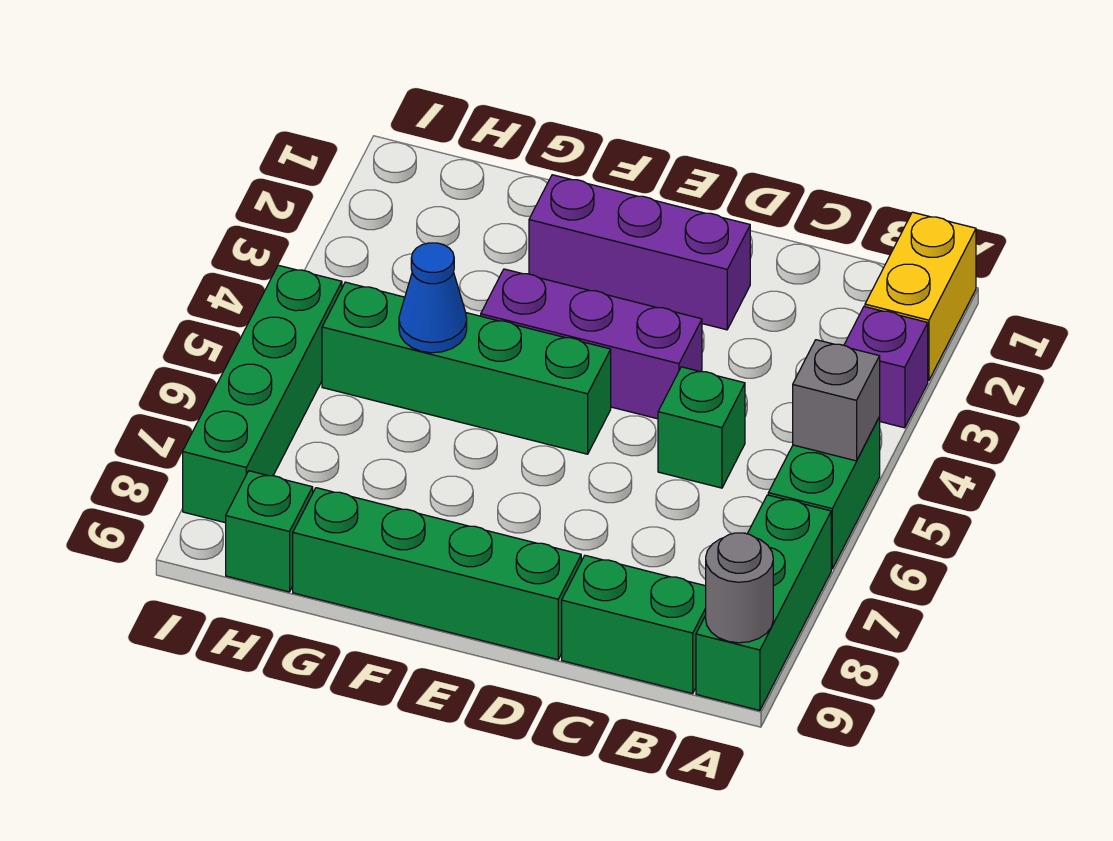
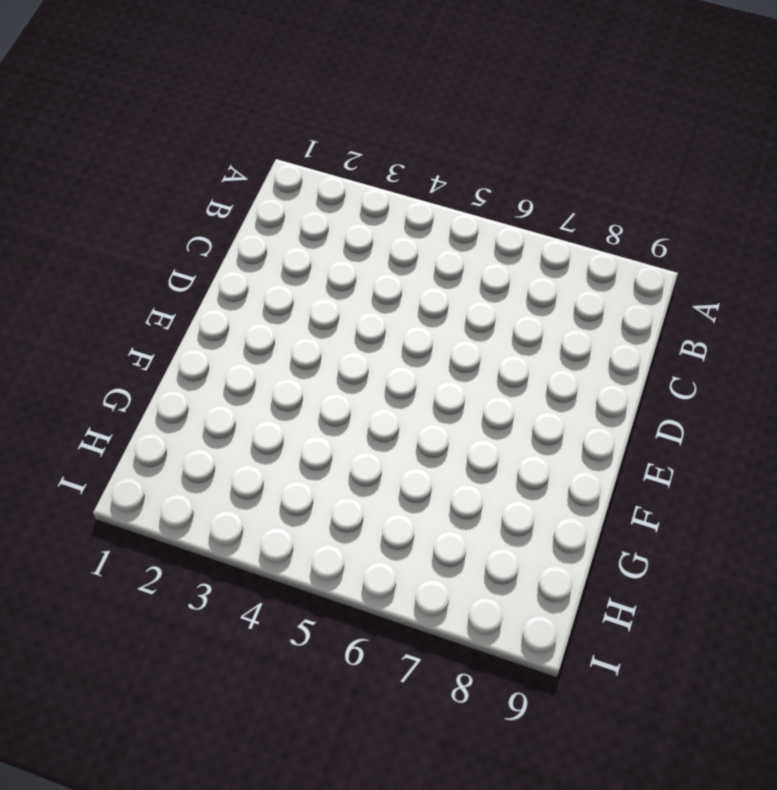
none -> yellow 1x2 brick [865,212,976,381]
none -> purple 1x1 brick [844,307,928,428]
none -> green 1x2 brick [768,417,880,569]

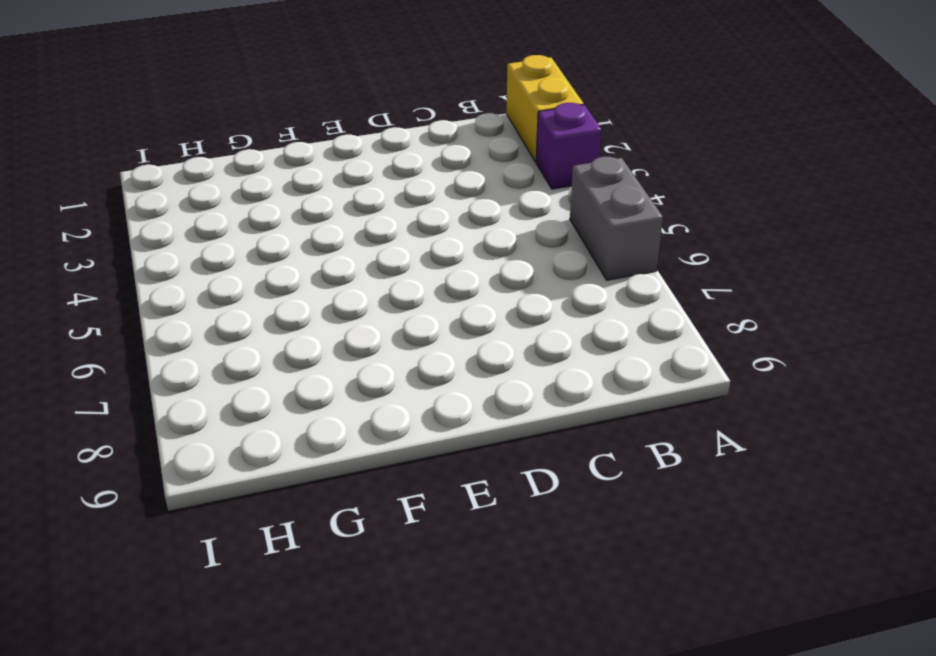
grey 1x2 brick [570,157,663,280] -> green 1x2 brick [768,417,880,569]
none -> green 1x3 brick [696,495,831,710]
none -> green 1x2 brick [562,555,706,693]
none -> green 1x1 brick [658,367,745,488]

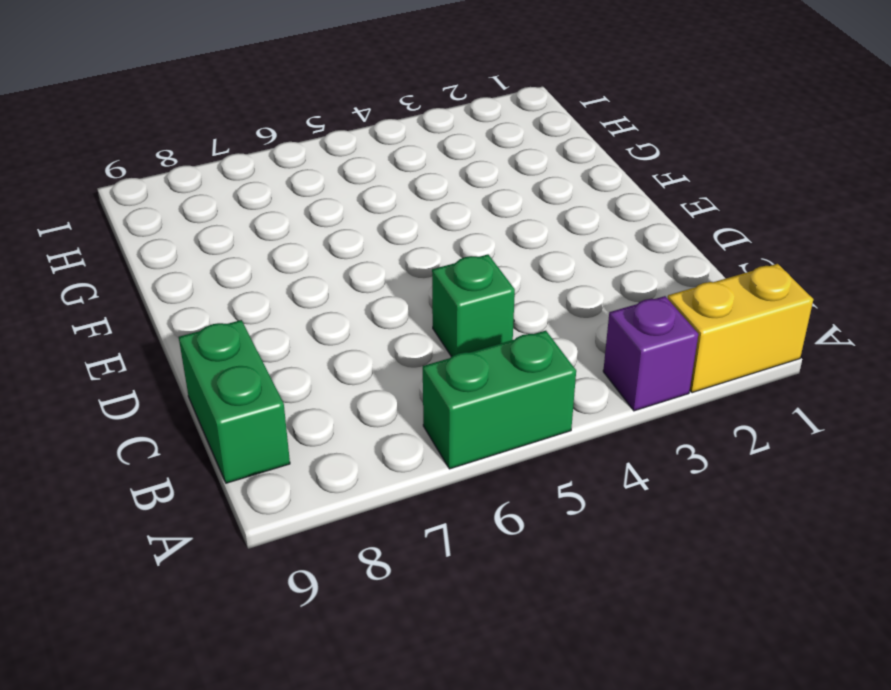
none -> green 1x3 brick [696,495,831,710]
none -> purple 1x3 brick [529,175,750,330]
none -> purple 1x3 brick [481,269,702,419]

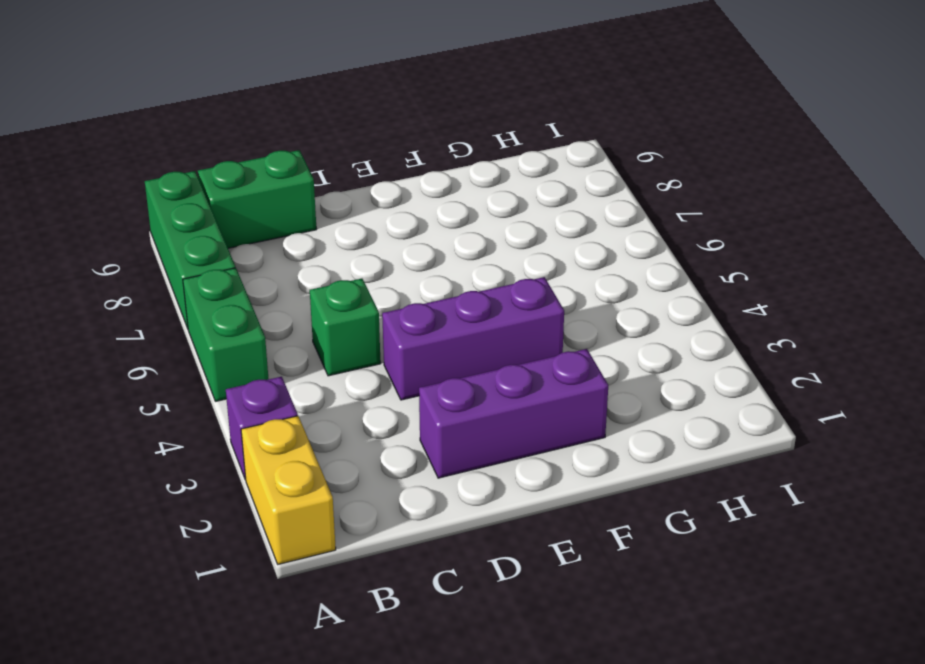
none -> green 1x4 brick [293,488,581,660]
none -> green 1x4 brick [322,282,611,454]
none -> green 1x1 brick [226,471,313,592]

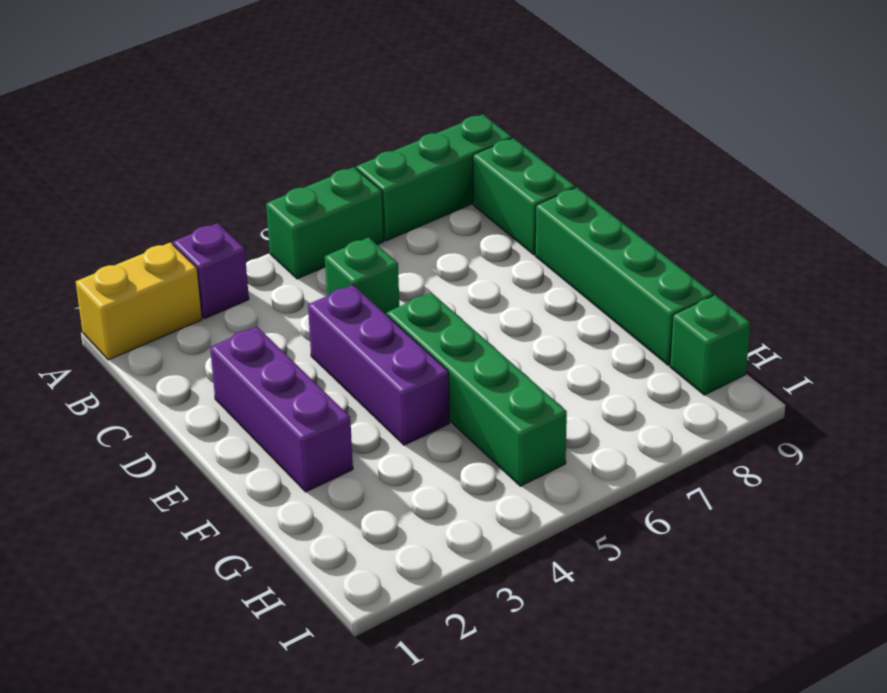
none -> green 1x4 brick [183,265,342,523]
none -> grey 1x1 brick [793,340,880,461]
none -> grey 1x1 round brick [706,533,773,643]

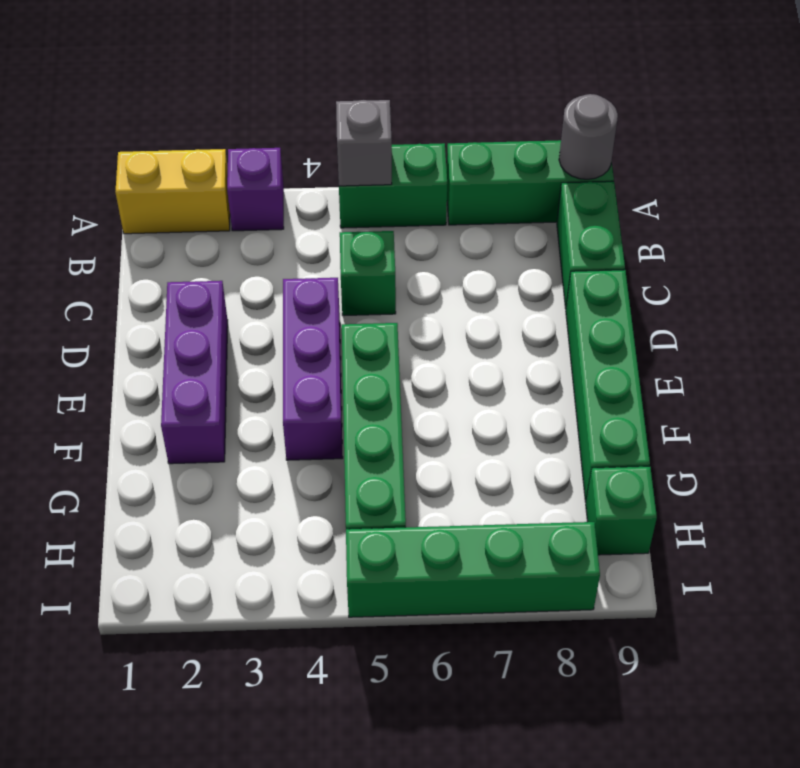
none -> blue 1x1 cone [399,243,467,353]

